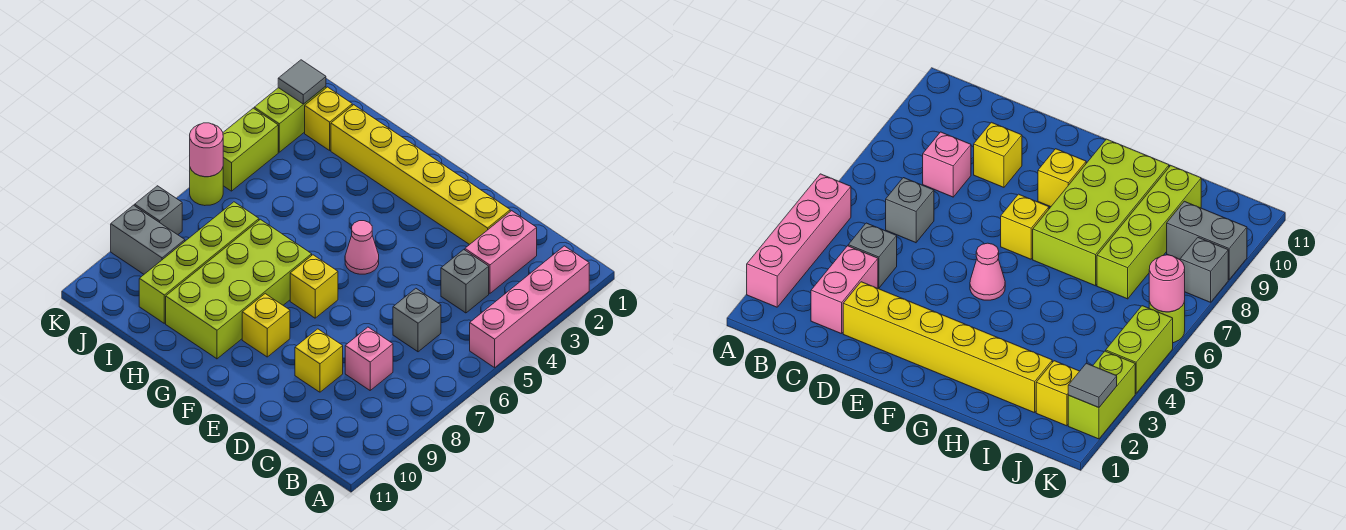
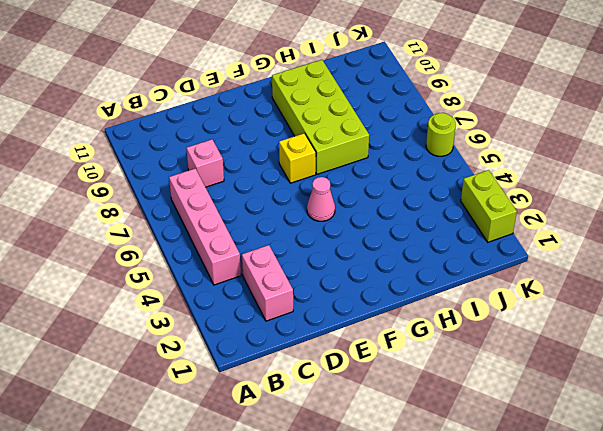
pink 1x4 brick [169,168,241,285] -> pink 1x4 brick moved to [470,246,589,368]
none -> grey 1x1 brick [441,250,489,313]
none -> grey 1x1 brick [393,288,441,352]
none -> yellow 1x6 brick [331,105,510,245]

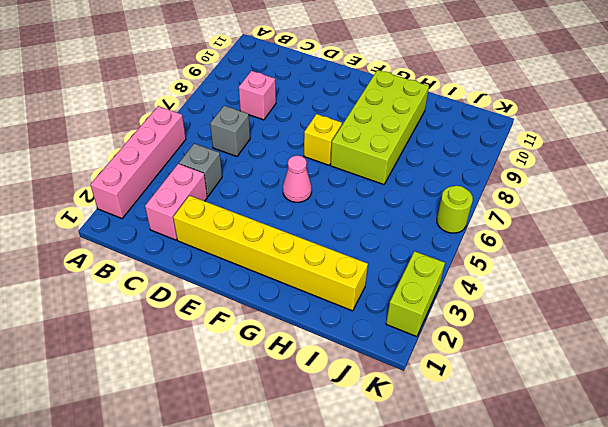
none -> yellow 1x1 brick [295,329,343,392]
none -> yellow 1x1 brick [242,294,290,357]
none -> lime 1x4 brick [139,202,259,323]

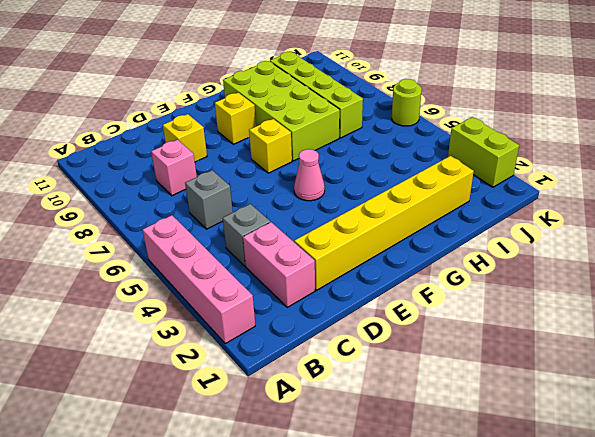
none -> yellow 1x1 brick [305,87,352,150]
none -> grey 1x2 brick [111,205,185,274]
none -> lime 1x2 brick [223,108,278,191]

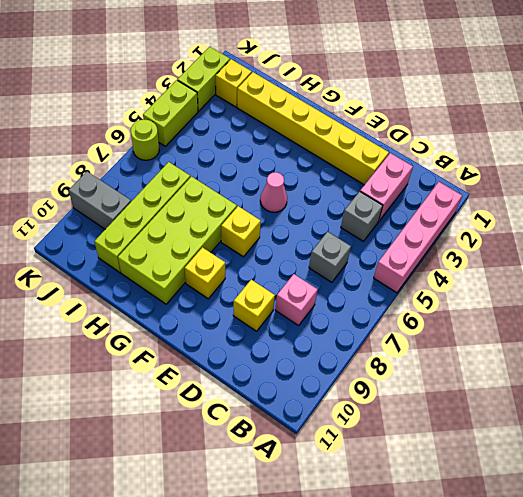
none -> grey 1x1 brick [135,186,182,235]
none -> grey 1x1 tile [278,60,326,104]
none -> pink 1x1 round brick [190,123,223,177]

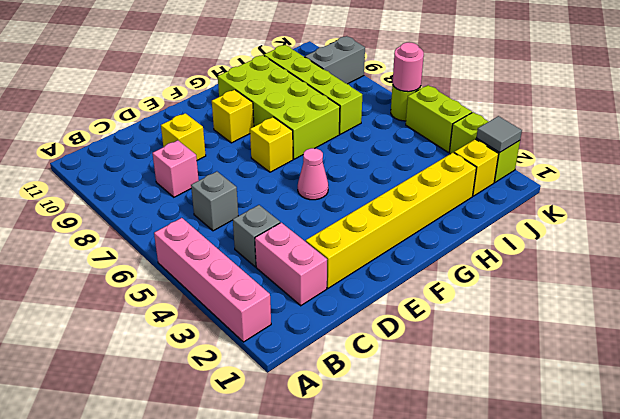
none -> grey 1x1 brick [135,186,182,235]

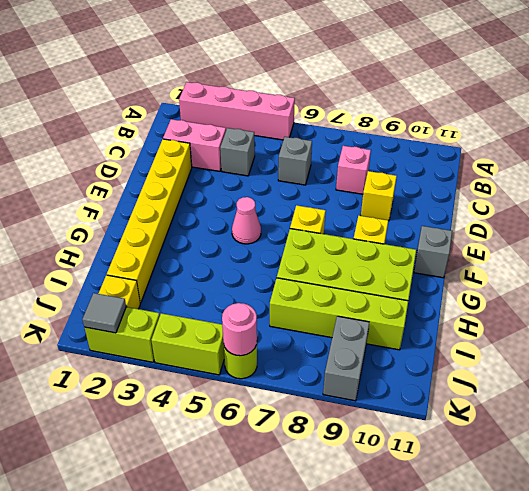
grey 1x1 brick [414,226,452,278] -> grey 1x1 brick moved to [135,186,182,235]

